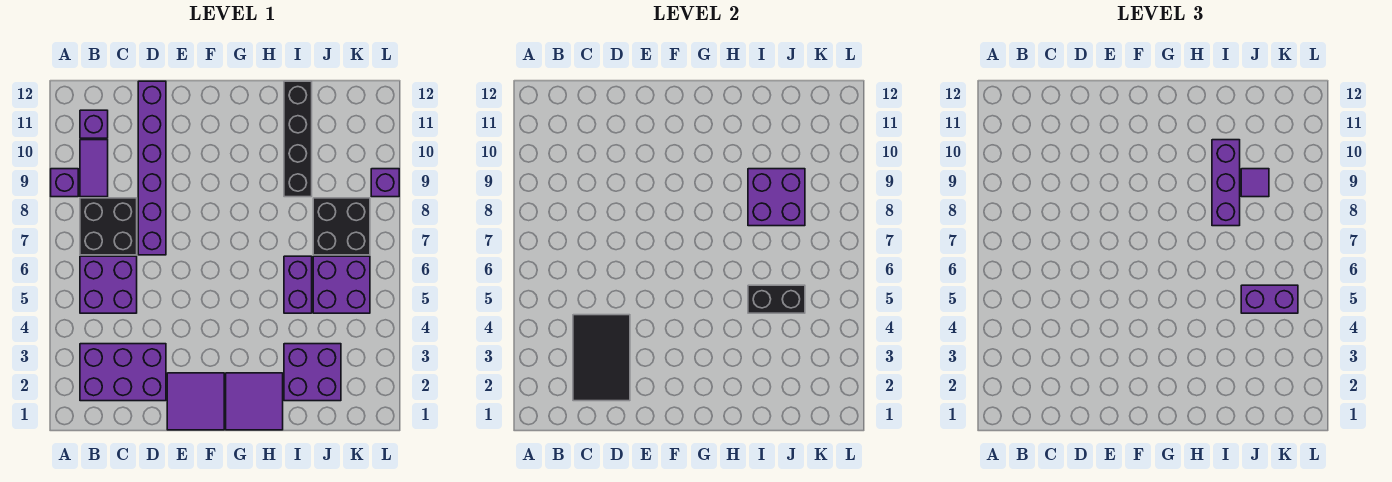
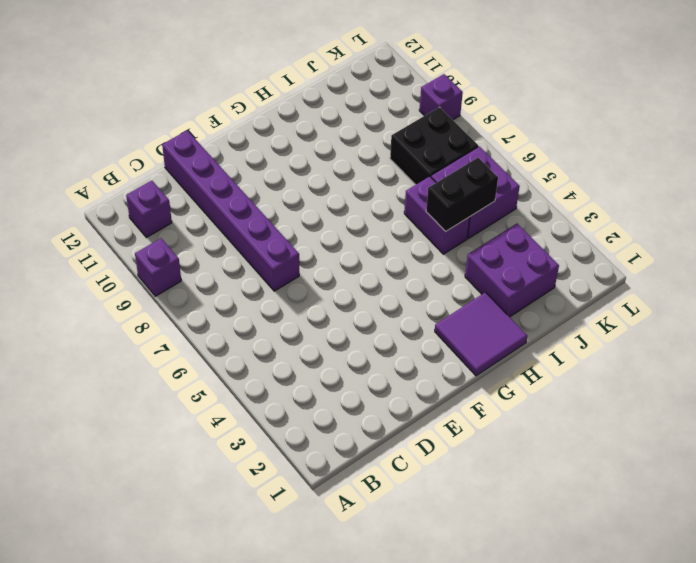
none -> purple 2x3 brick [80,344,166,401]
none -> purple 2x2 brick [80,256,137,313]
none -> black 2x2 brick [80,198,137,255]

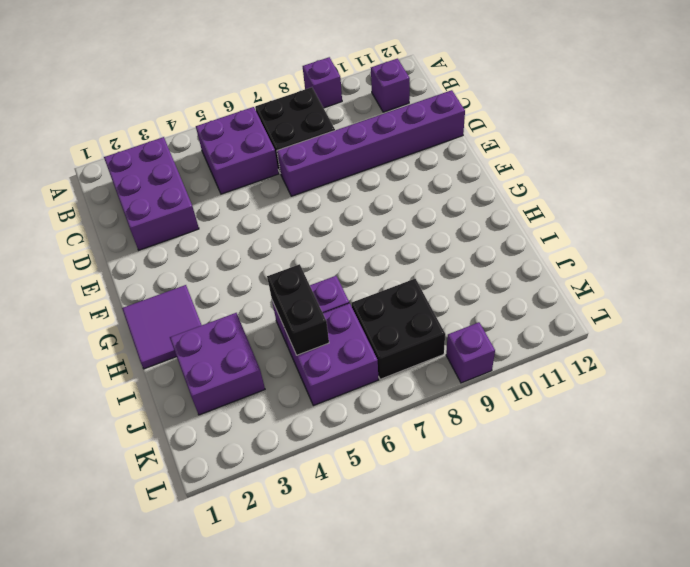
none -> purple 1x2 tile [80,140,108,197]
none -> purple 2x2 tile [167,373,224,430]
none -> black 1x4 brick [284,81,312,197]

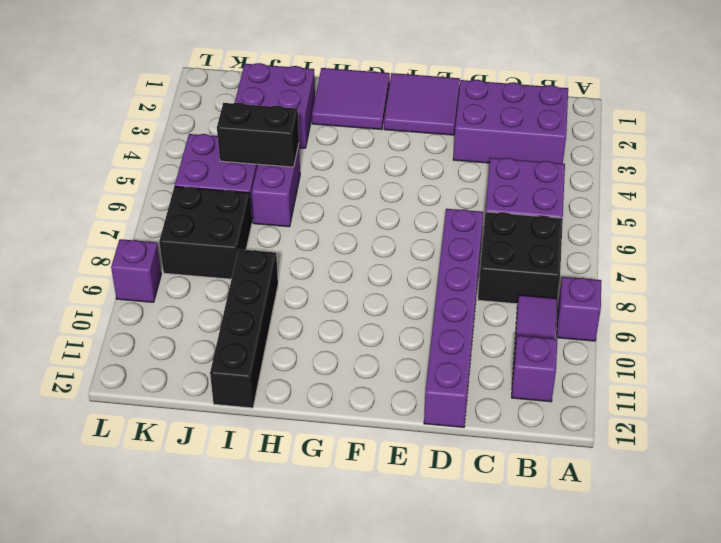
none -> black 2x3 tile [573,315,630,401]
none -> purple 2x2 brick [748,169,805,226]
none -> purple 1x3 brick [1212,140,1240,226]

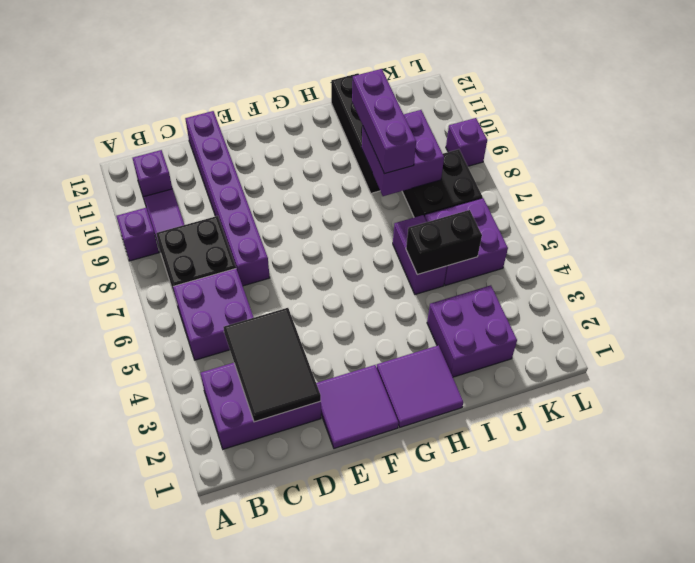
none -> purple 1x2 brick [1241,285,1298,313]
none -> purple 1x1 tile [1241,169,1269,197]

